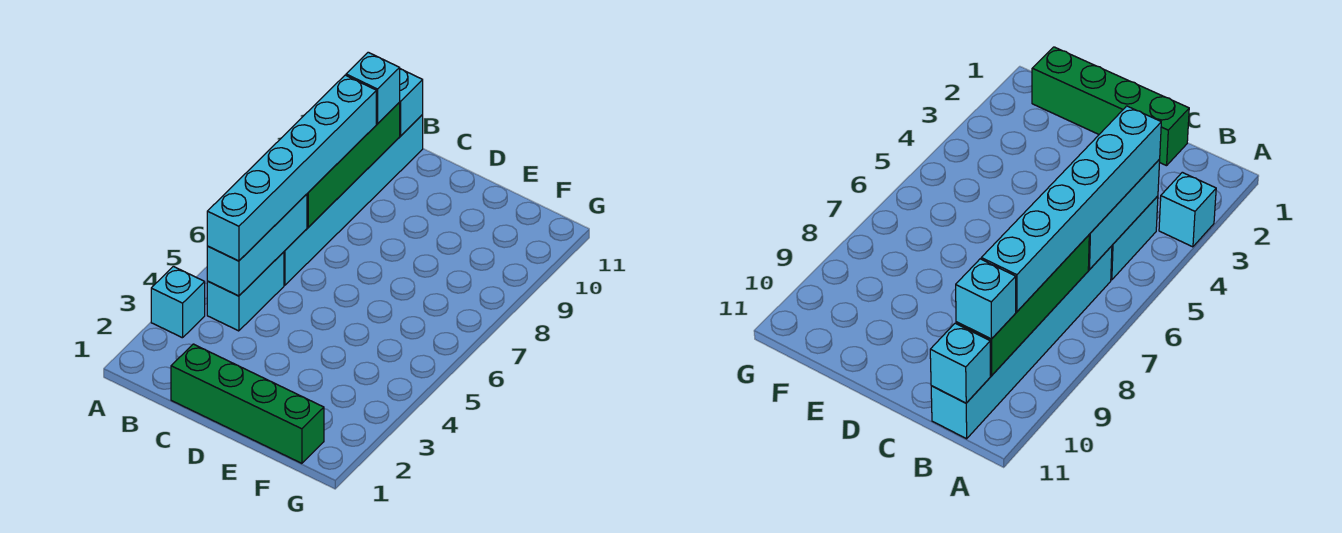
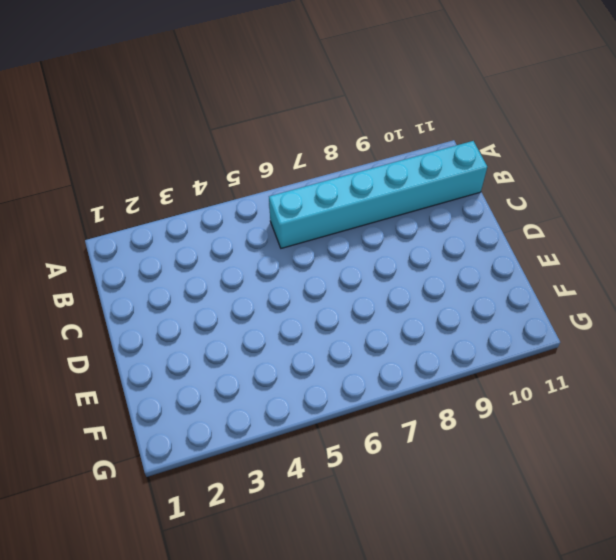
none -> cyan 1x1 brick [151,266,205,338]
none -> cyan 1x2 brick [207,252,284,331]

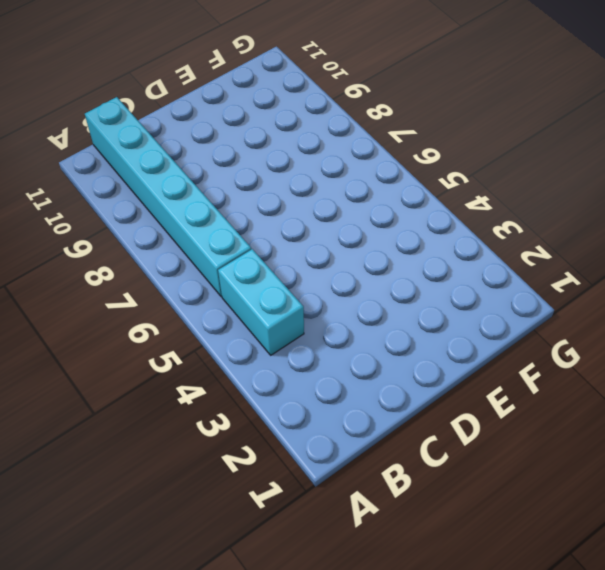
none -> cyan 1x1 brick [151,266,205,338]
none -> green 1x4 brick [171,344,324,463]

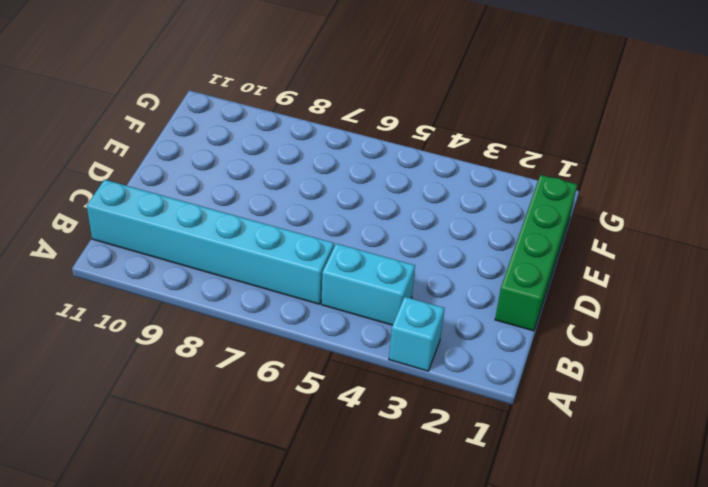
none -> cyan 1x3 brick [207,194,307,296]
none -> green 1x4 brick [307,103,400,227]

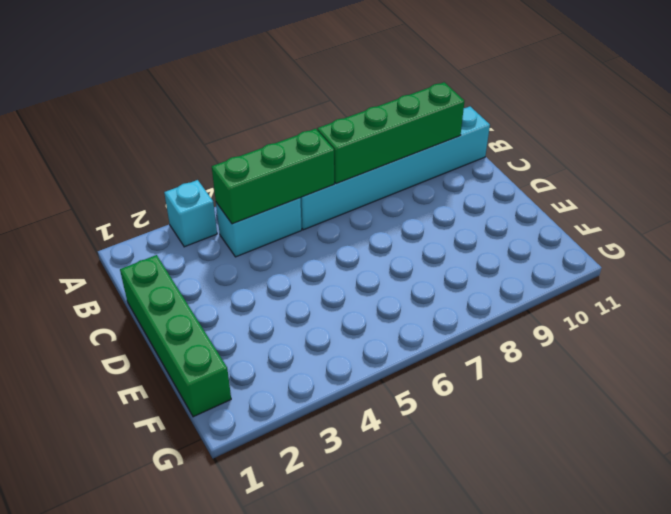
green 1x3 brick [212,129,334,224] -> cyan 1x3 brick [207,194,307,296]
none -> cyan 1x1 brick [399,69,423,136]
none -> cyan 1x6 brick [207,75,376,261]

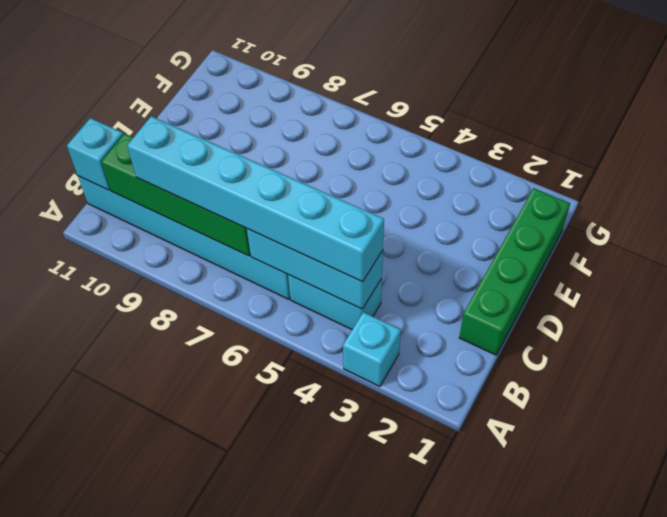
none -> cyan 1x1 brick [346,52,400,124]

